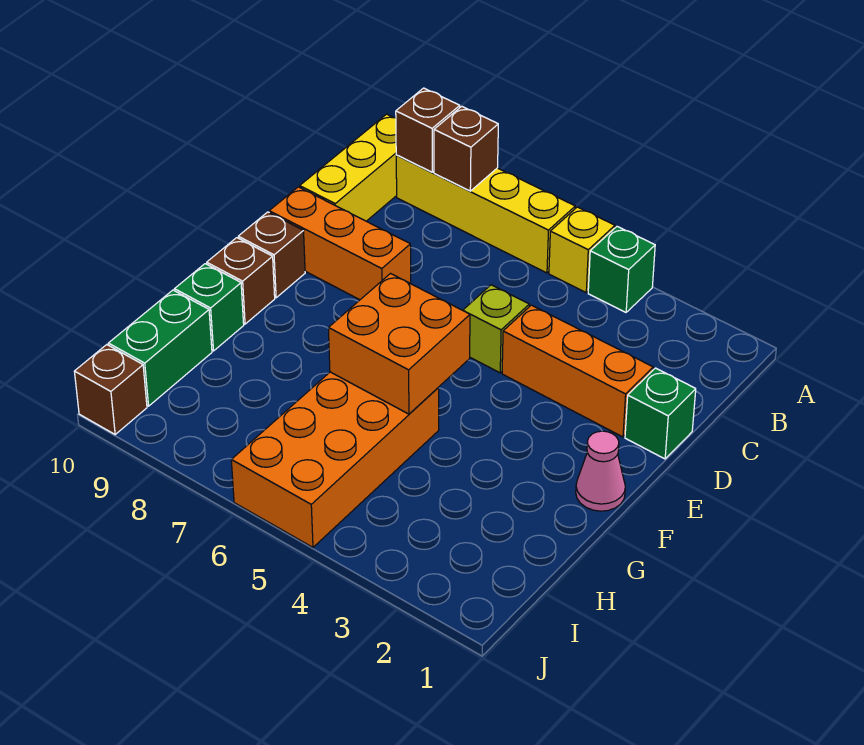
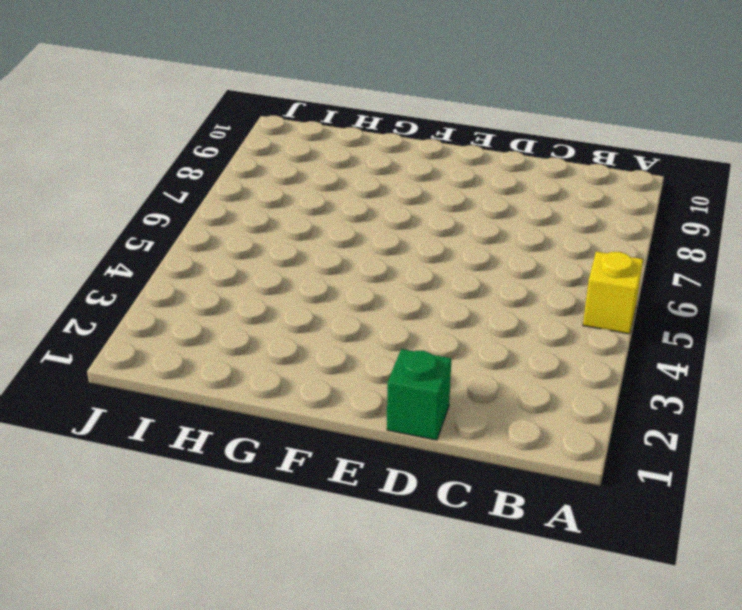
none -> green 1x1 brick [588,227,655,312]
none -> yellow 1x4 brick [396,155,575,273]
none -> yellow 1x3 brick [300,114,397,221]

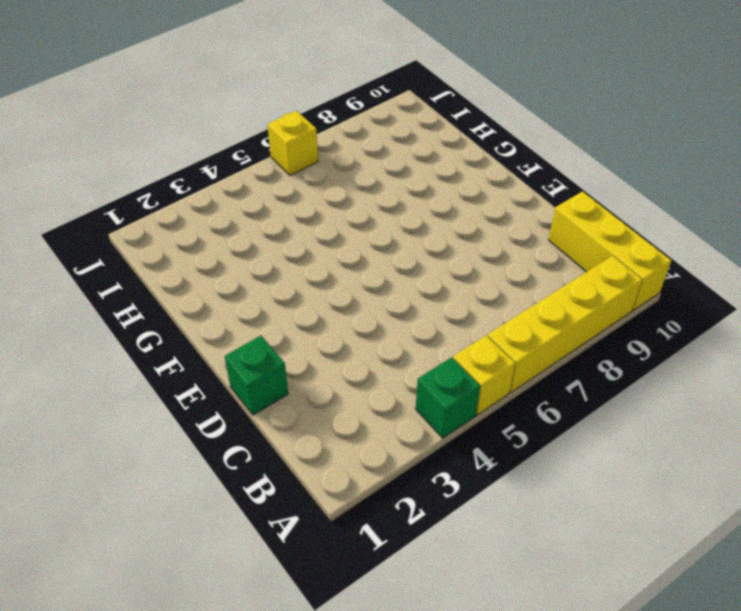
yellow 1x1 brick [267,111,318,175] -> orange 2x4 brick [231,372,439,547]
none -> orange 1x3 brick [502,305,653,437]
none -> lime 1x1 brick [463,285,529,373]
none -> orange 1x3 brick [269,187,411,300]

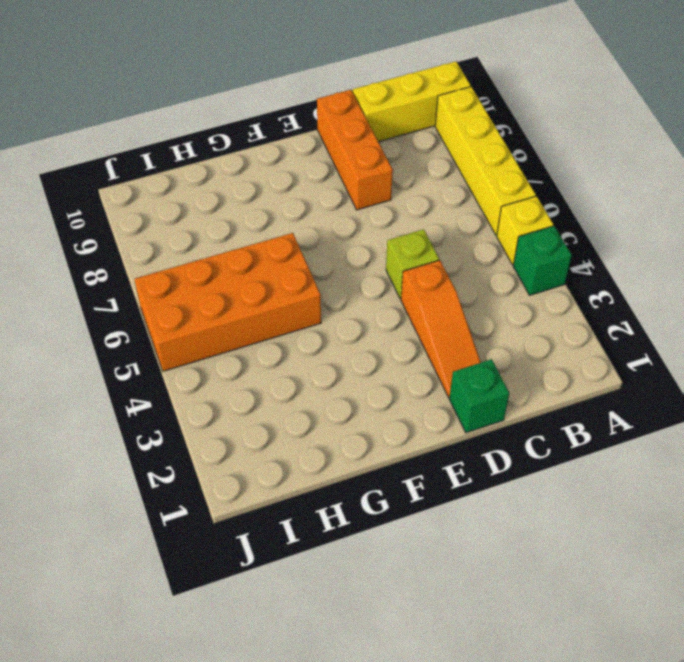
orange 1x3 slope [401,260,481,397] -> orange 1x3 brick [502,305,653,437]
none -> brown 1x1 brick [238,212,305,298]
none -> pink 1x1 cone [576,431,625,511]
none -> brown 1x1 brick [207,238,275,324]

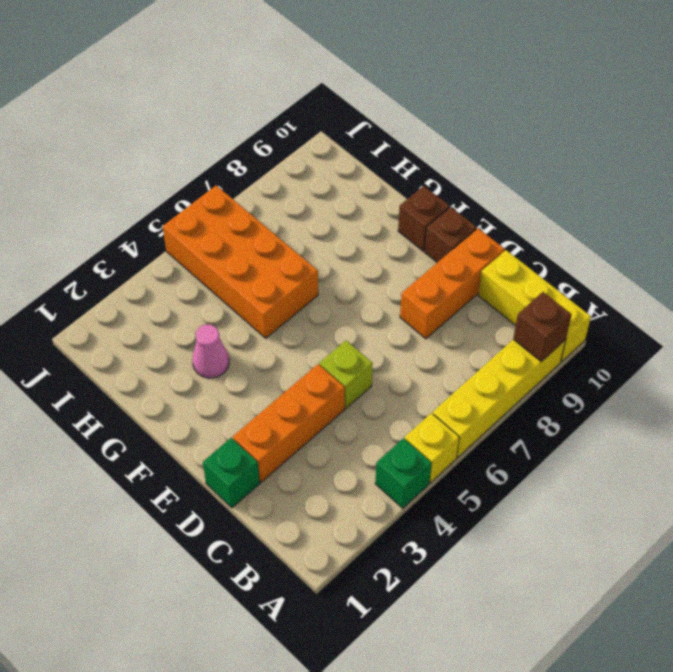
pink 1x1 cone [192,325,229,378] -> pink 1x1 cone moved to [576,431,625,511]
none -> green 1x1 brick [175,264,244,351]
none -> green 1x2 brick [108,290,212,406]
none -> brown 1x1 brick [74,345,147,434]

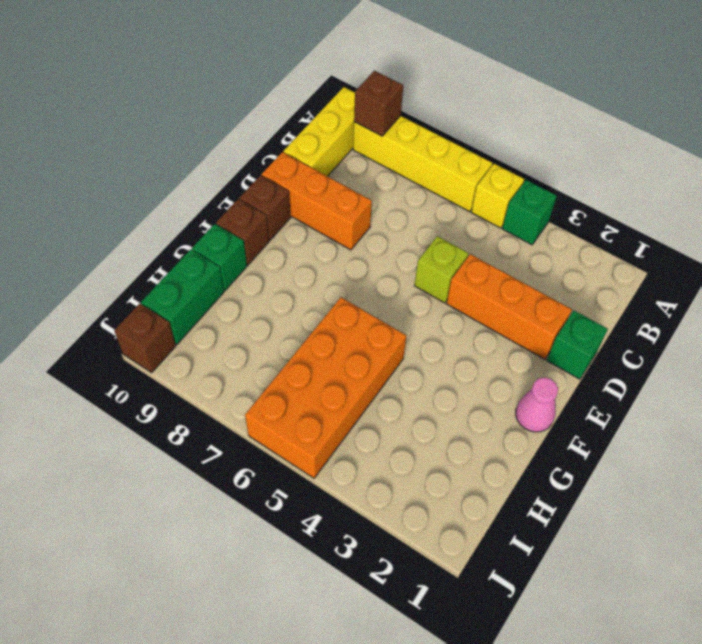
none -> brown 1x1 brick [434,106,498,191]
none -> orange 2x2 brick [328,274,470,414]

